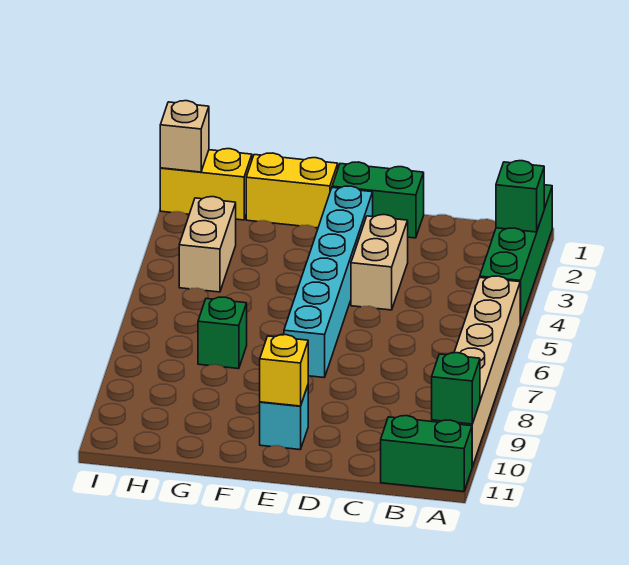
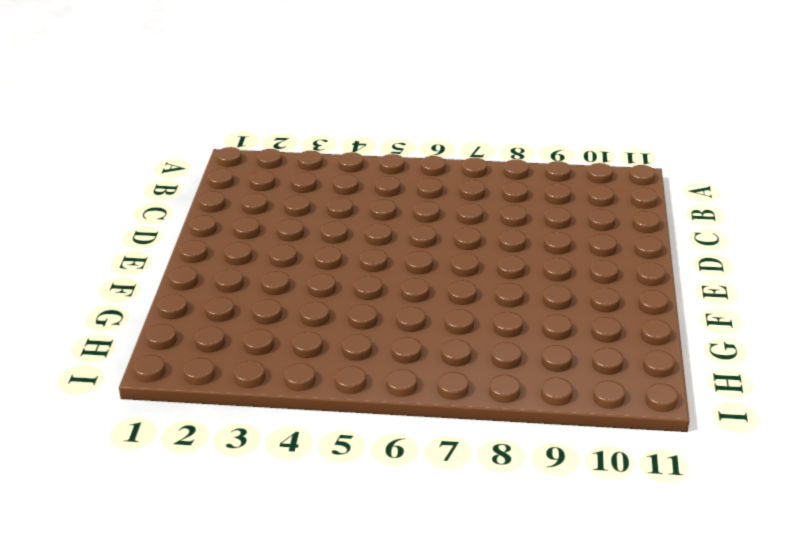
none -> green 1x4 brick [480,185,552,323]
none -> tan 1x6 brick [432,276,520,467]
none -> green 1x2 brick [381,416,472,492]

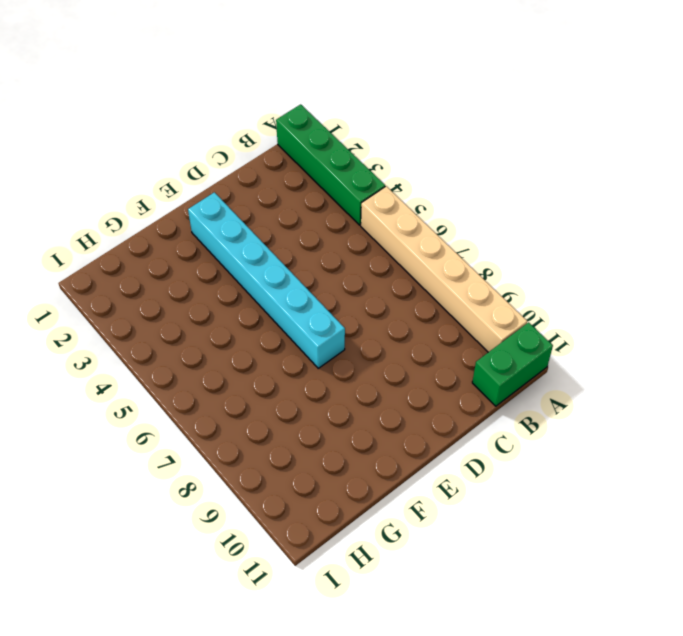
none -> green 1x2 brick [332,162,424,238]
none -> tan 1x2 brick [351,215,408,310]
none -> cyan 1x1 brick [260,386,308,450]

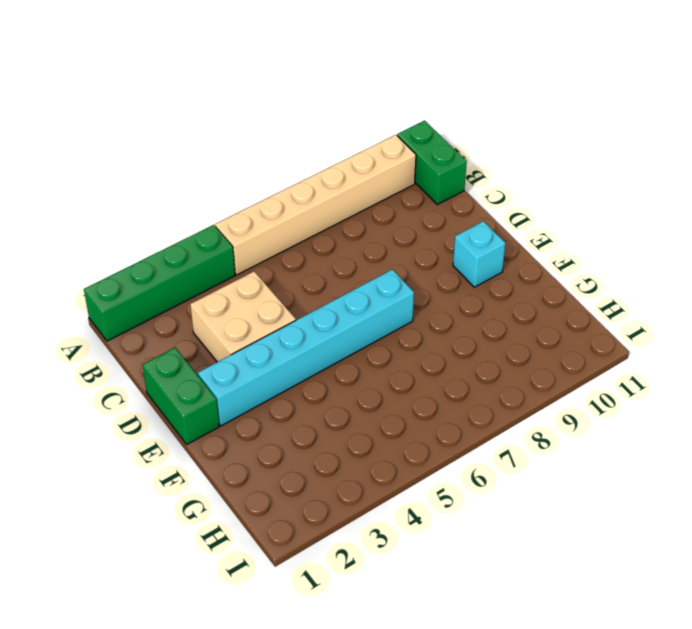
tan 2x2 brick [190,272,296,362] -> tan 1x2 brick [351,215,408,310]
none -> yellow 1x2 brick [246,153,338,228]
none -> green 1x1 brick [198,297,247,369]
none -> yellow 1x2 brick [160,149,252,220]

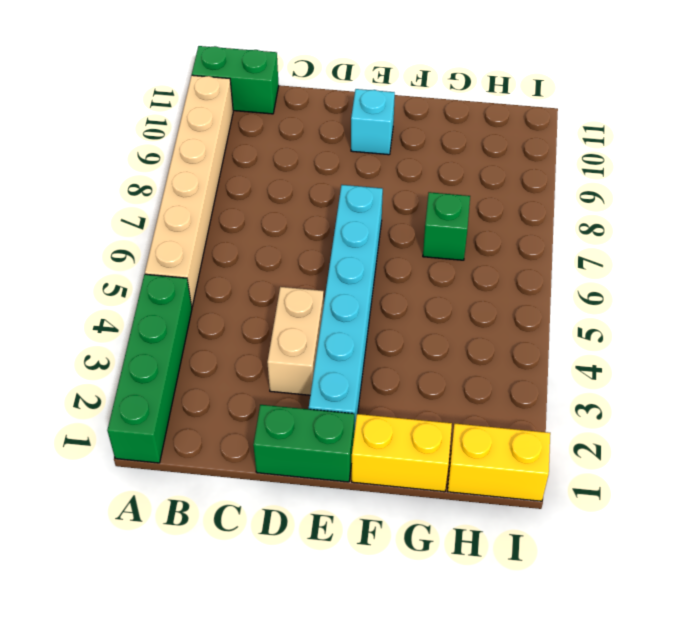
none -> tan 1x2 brick [179,197,236,292]
none -> green 1x1 brick [496,161,544,232]
none -> green 1x1 brick [432,353,480,424]

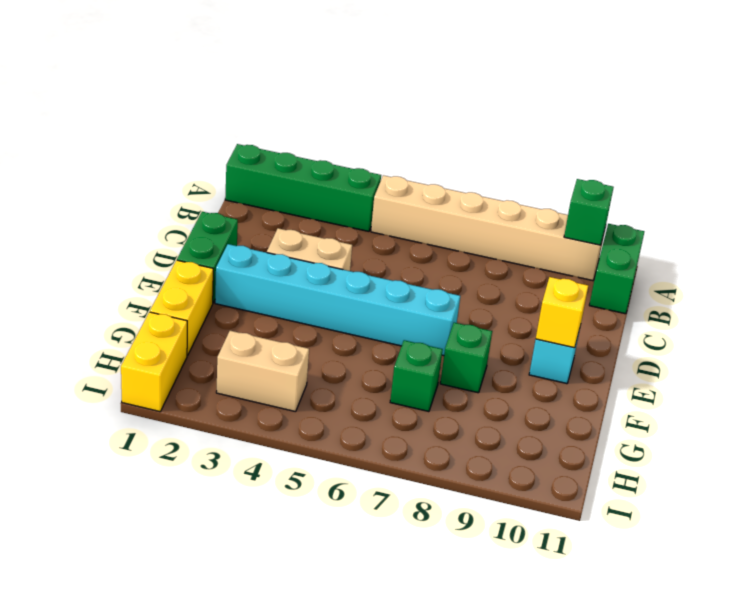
green 1x1 brick [440,323,492,393] -> green 1x1 brick moved to [496,161,544,232]
none -> tan 1x1 brick [160,101,209,172]

